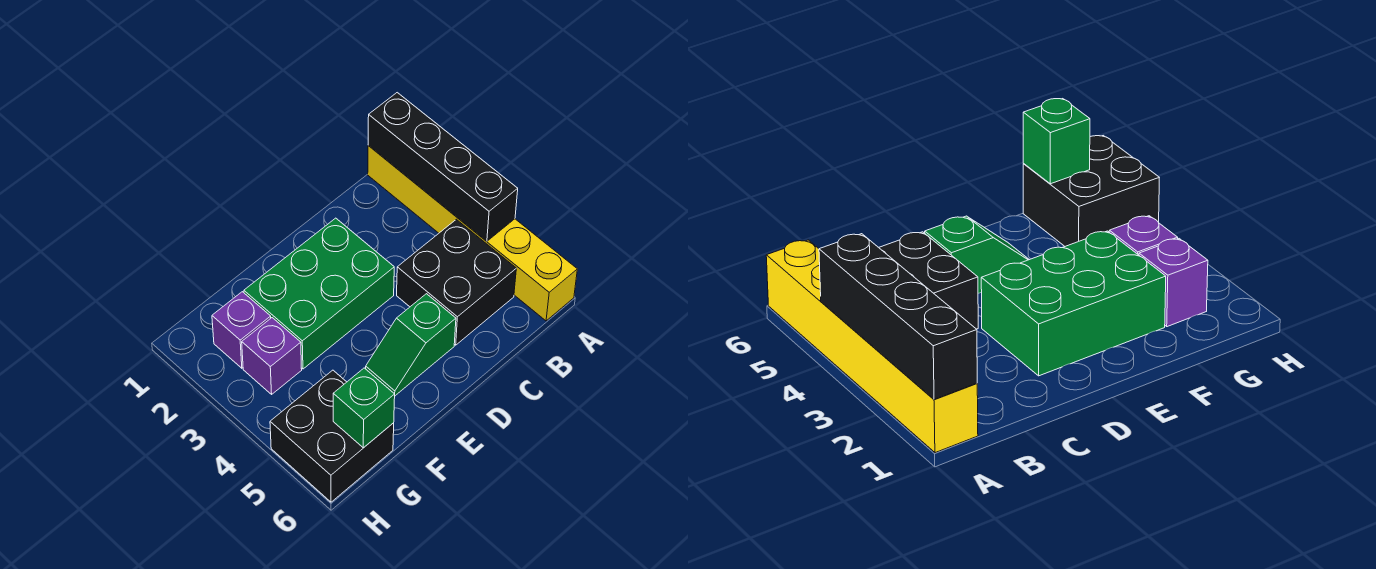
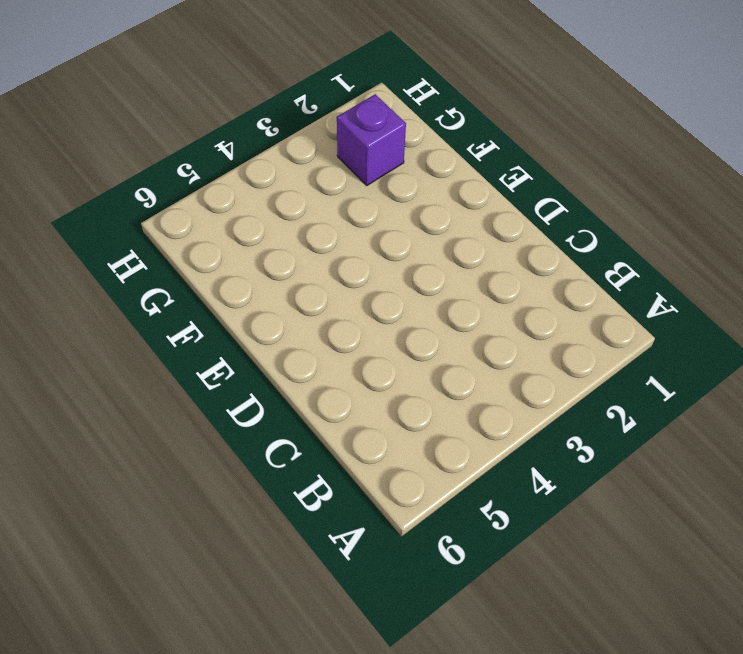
none -> yellow 1x6 brick [368,146,577,321]
none -> black 2x2 brick [397,219,516,345]

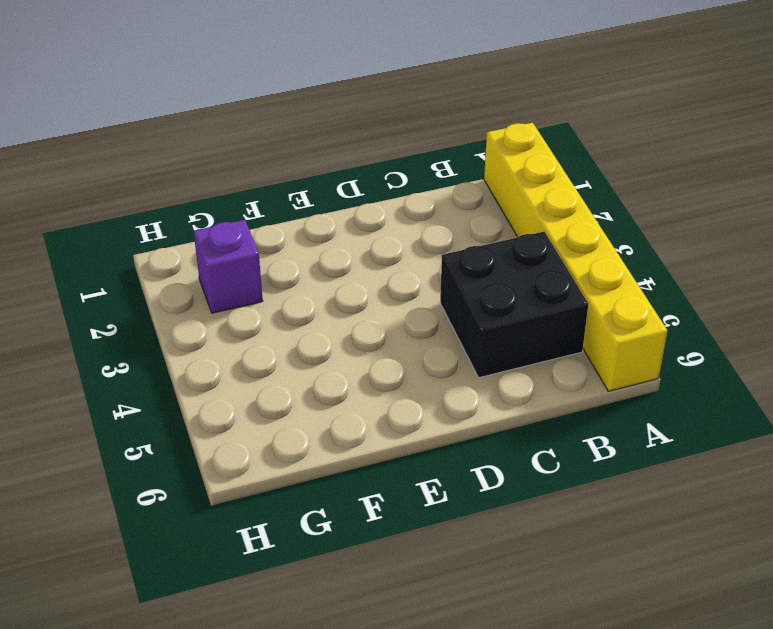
none -> green 2x3 brick [244,218,394,369]
none -> green 1x2 slope [366,294,456,396]

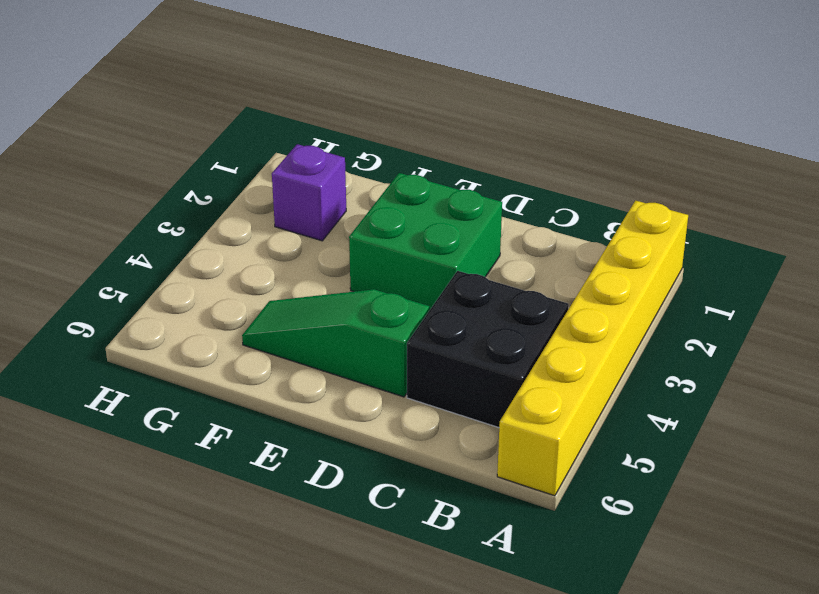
green 2x2 brick [349,173,502,310] -> green 2x3 brick [244,218,394,369]
green 1x3 slope [242,289,429,397] -> green 1x2 slope [366,294,456,396]
none -> purple 1x1 brick [242,318,302,394]
none -> black 2x2 brick [270,370,394,502]

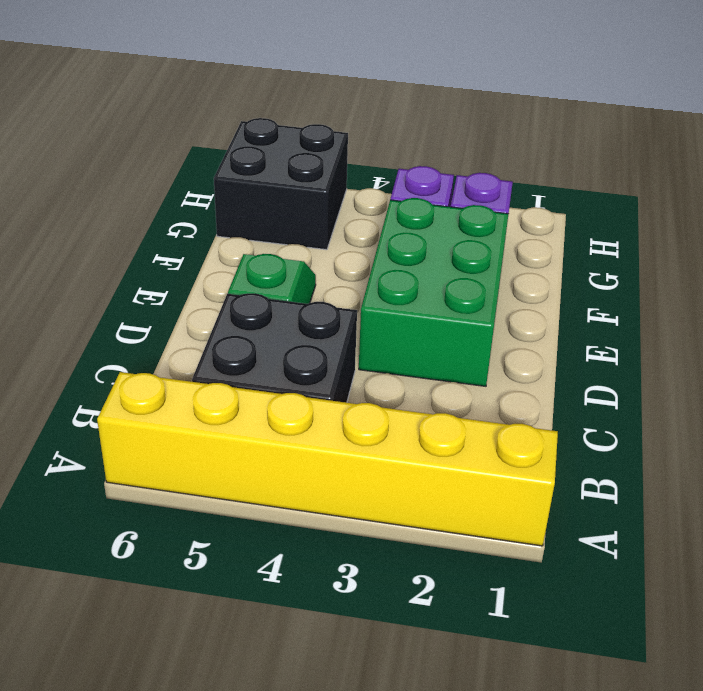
none -> black 1x4 brick [368,93,518,241]
none -> green 1x1 brick [333,368,395,448]

